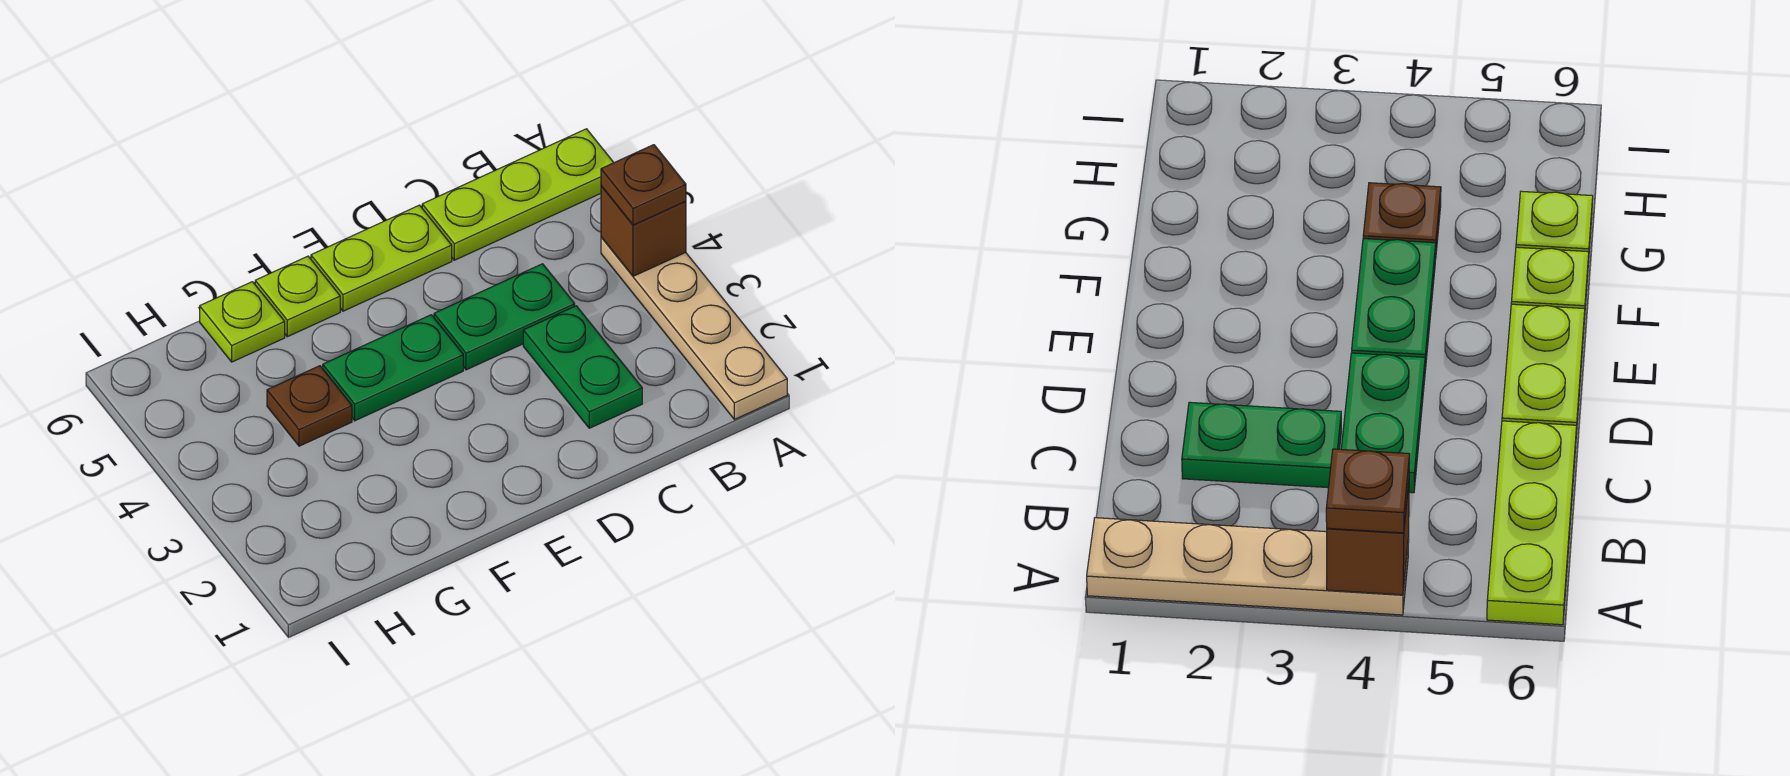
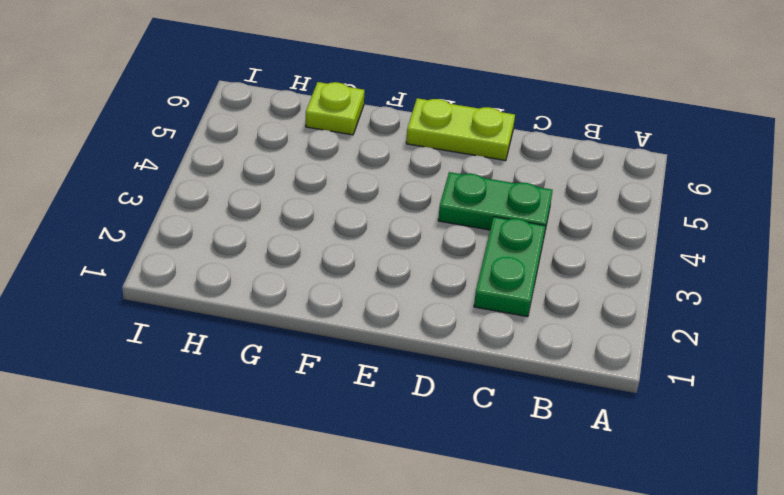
none -> tan 1x4 plate [601,237,787,419]
none -> lime 1x3 plate [422,129,614,260]

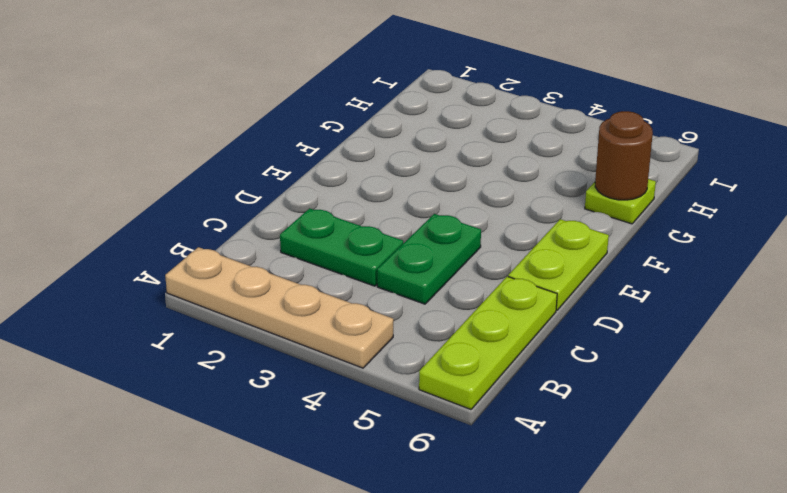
brown 1x1 round brick [595,111,653,200] -> none
none -> green 1x2 plate [323,315,463,421]
none -> lime 1x1 plate [255,256,340,337]

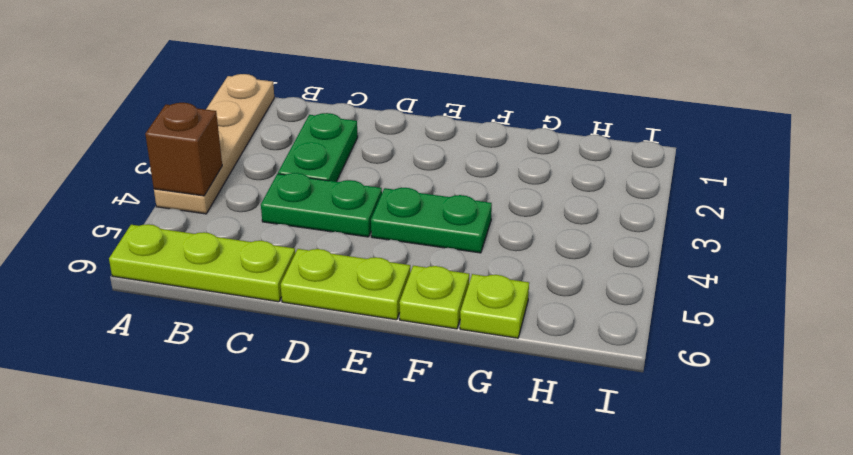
none -> brown 1x1 plate [267,366,352,446]
none -> brown 1x1 plate [601,145,686,225]

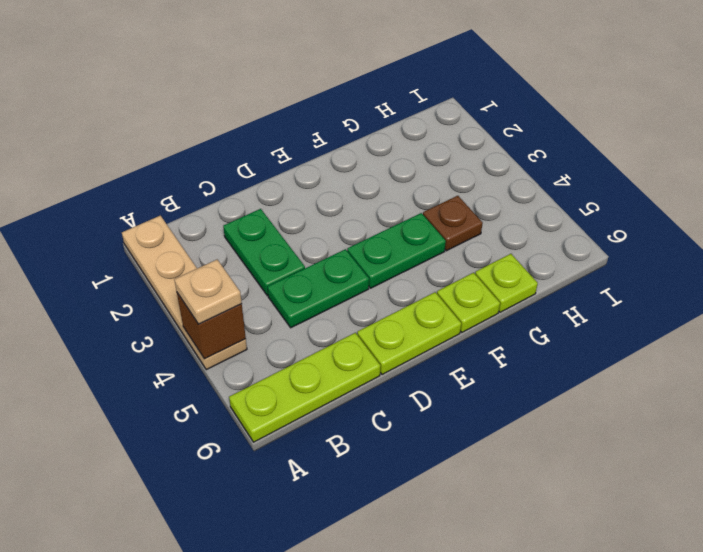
tan 1x1 plate [174,260,242,324] -> brown 1x1 plate [601,145,686,225]

